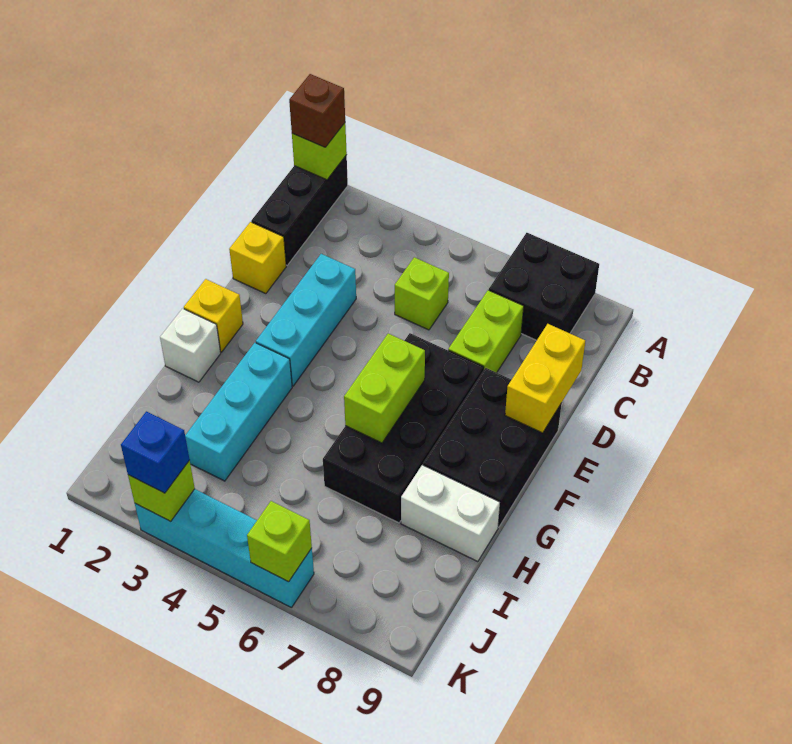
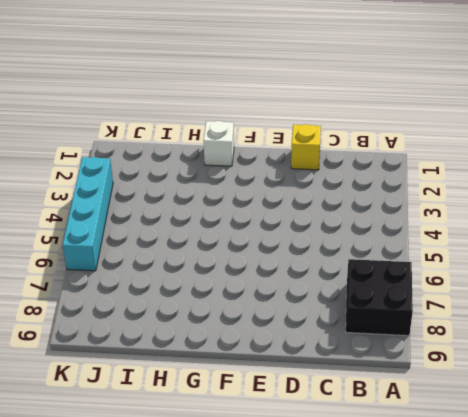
none -> black 1x3 brick [251,155,348,265]
none -> lime 1x1 brick [395,257,449,330]
none -> lime 1x2 brick [448,290,524,373]

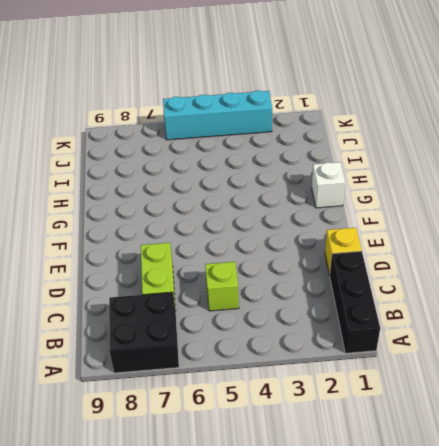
none -> cyan 1x3 brick [256,254,356,386]
none -> black 2x4 brick [323,333,484,523]
none -> black 2x3 brick [423,368,562,527]

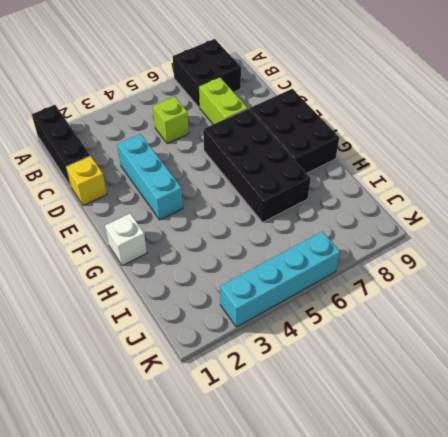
none -> yellow 1x1 brick [184,279,243,352]
none -> cyan 1x3 brick [185,343,292,481]
none -> white 1x2 brick [401,465,500,562]

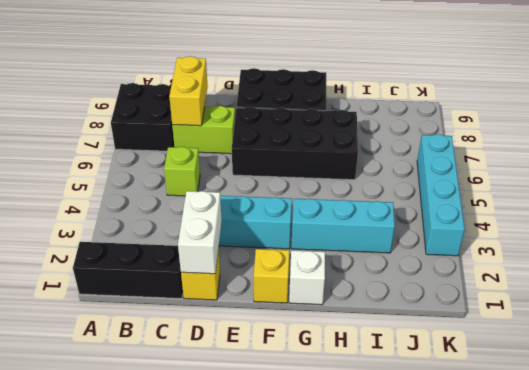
yellow 1x2 brick [169,56,208,126] -> yellow 1x2 brick turned to [505,324,585,433]
white 1x2 brick [178,191,222,274] -> white 1x2 brick moved to [401,465,500,562]
none -> lime 1x1 brick [292,123,347,180]
none -> lime 1x2 brick [344,333,425,443]
none -> lime 1x1 brick [128,461,195,521]

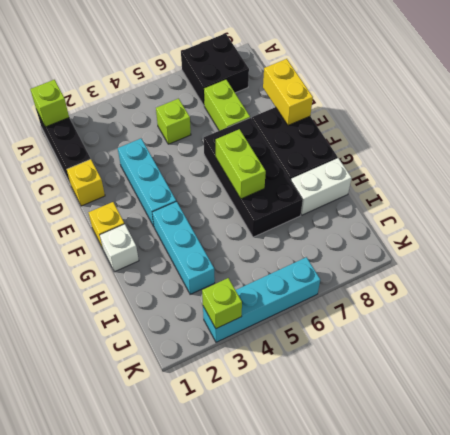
none -> lime 1x1 brick [247,501,312,582]
none -> brown 1x1 brick [289,74,345,147]
none -> blue 1x1 brick [121,411,190,493]

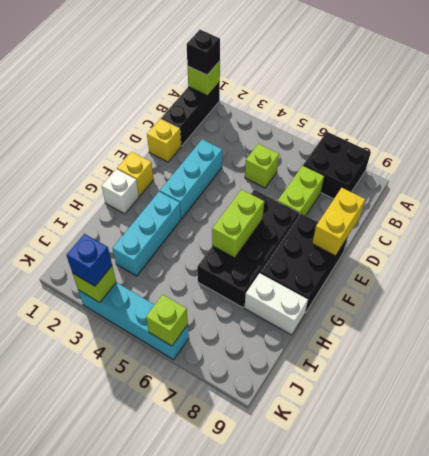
black 1x1 brick [187,30,220,75] -> brown 1x1 brick [289,74,345,147]

